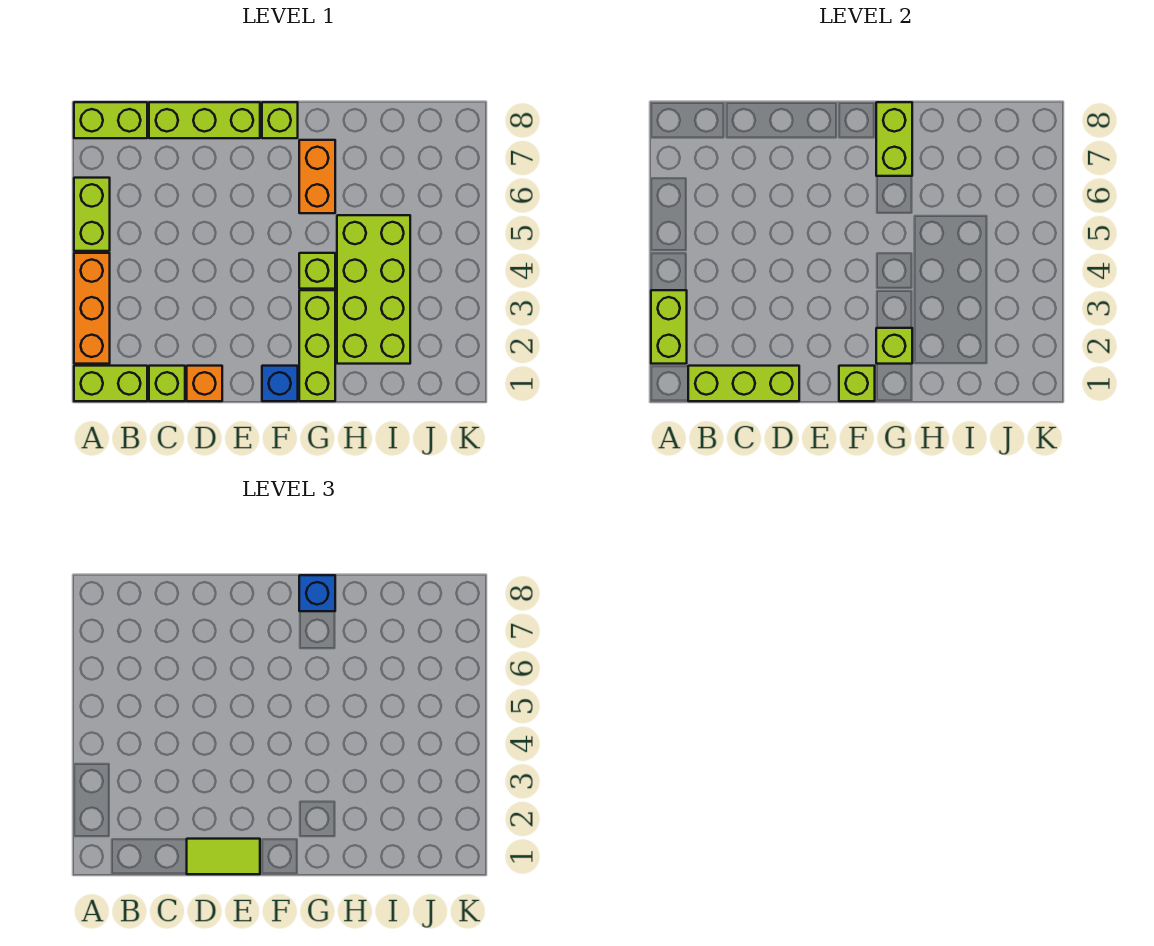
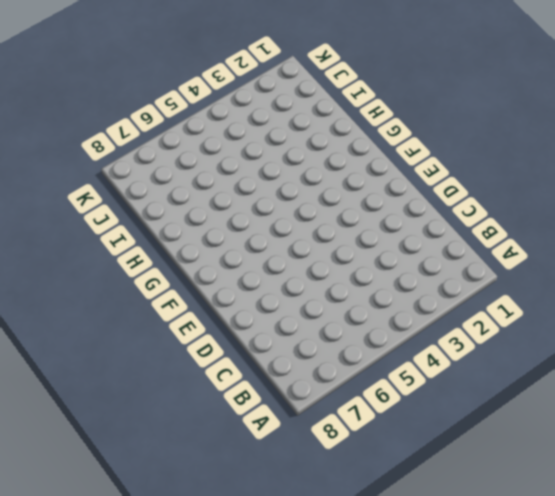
none -> lime 1x2 brick [74,366,147,401]
none -> orange 1x3 brick [74,253,110,364]
none -> lime 1x2 brick [74,178,110,251]

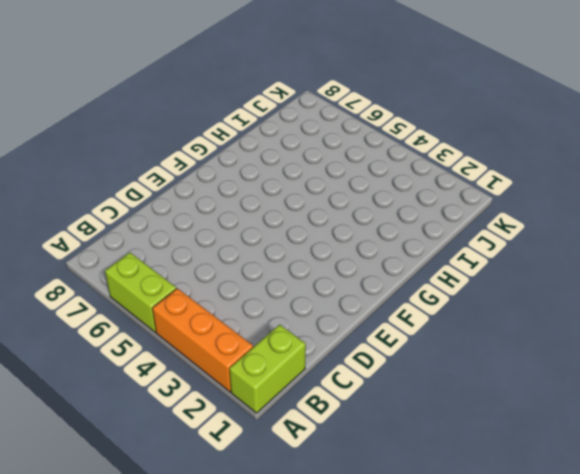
none -> lime 1x2 brick [74,102,147,138]
none -> lime 1x1 brick [149,366,185,401]
none -> lime 1x3 brick [149,102,260,138]

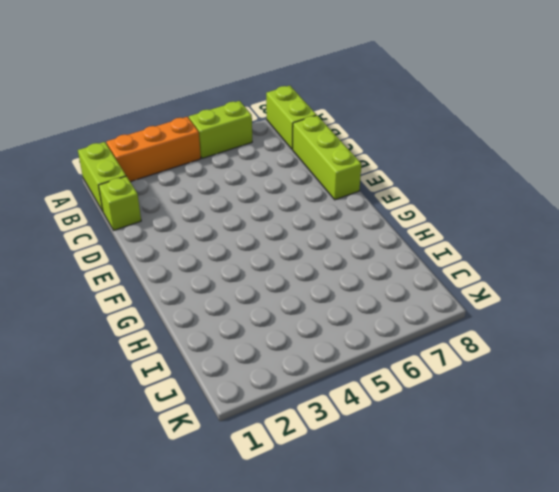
none -> orange 1x1 brick [187,366,222,401]
none -> blue 1x1 brick [262,366,298,401]
none -> lime 1x1 brick [262,102,298,138]

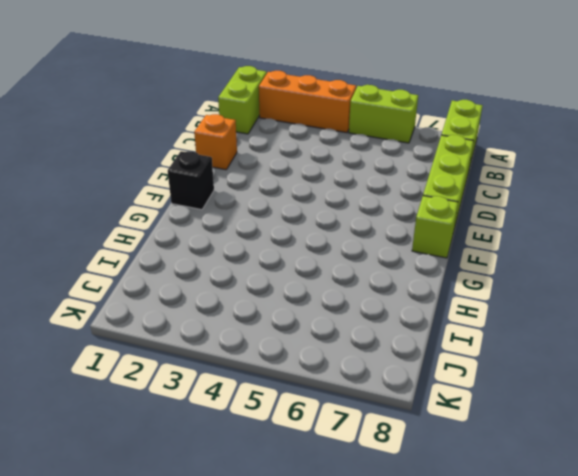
black 1x1 brick [168,151,214,210] -> blue 1x1 brick [262,366,298,401]
none -> lime 1x1 brick [149,366,185,401]
none -> lime 1x3 brick [299,290,335,401]
none -> lime 1x1 brick [299,253,335,289]

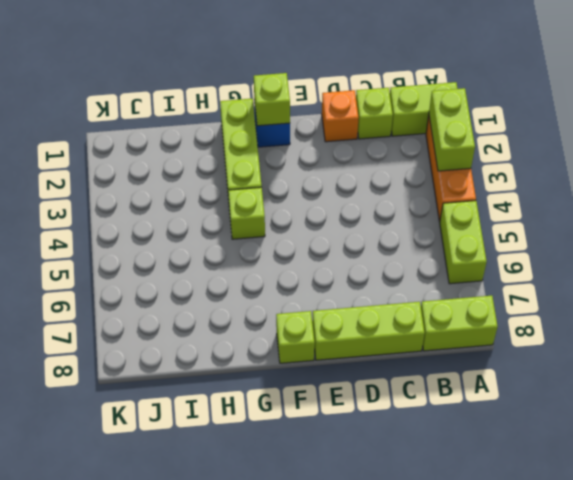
none -> orange 1x2 brick [299,140,335,213]
none -> lime 2x4 brick [337,215,410,364]
none -> lime 1x3 brick [688,366,799,401]

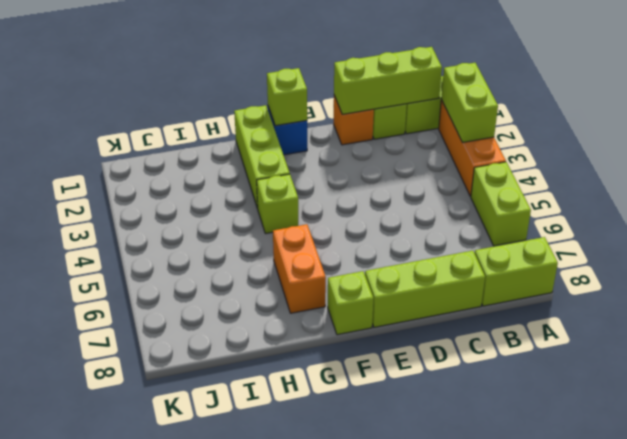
none -> lime 2x4 brick [337,215,410,364]
none -> lime 1x1 brick [876,328,912,364]
none -> lime 1x2 brick [876,102,912,176]

